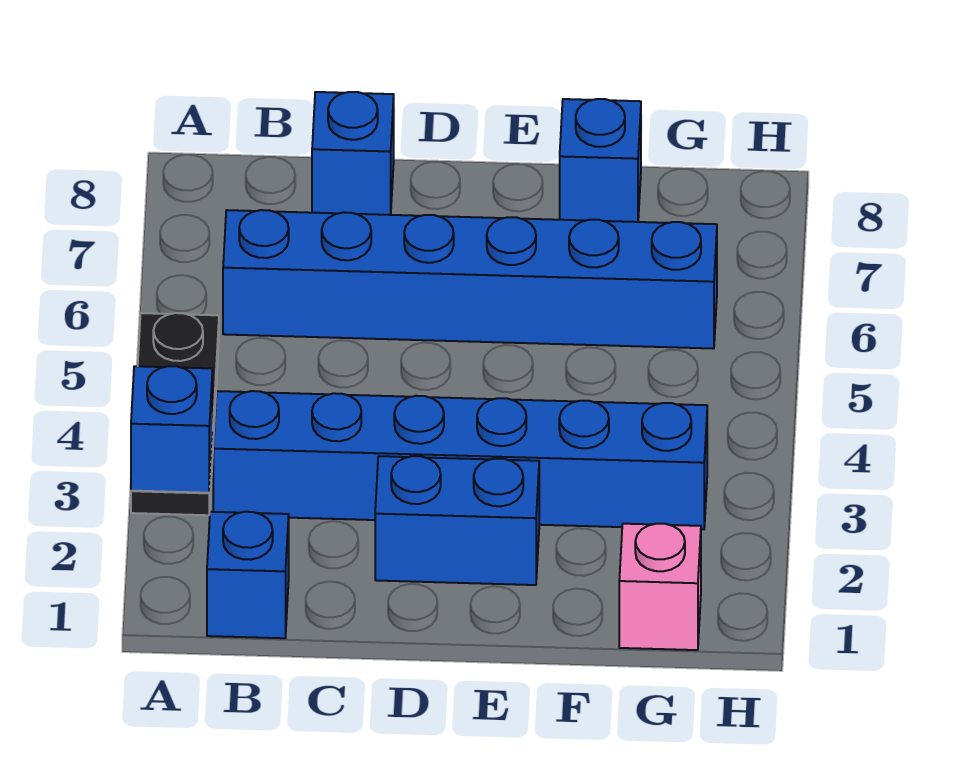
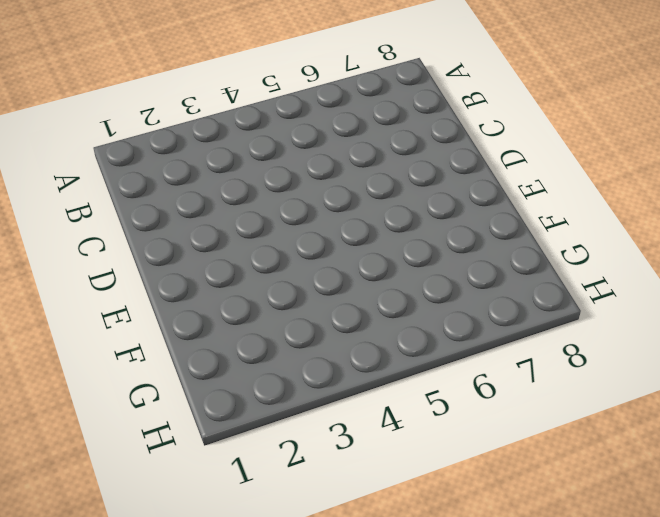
none -> black 1x3 plate [131,313,219,515]
none -> blue 1x1 brick [207,512,289,638]

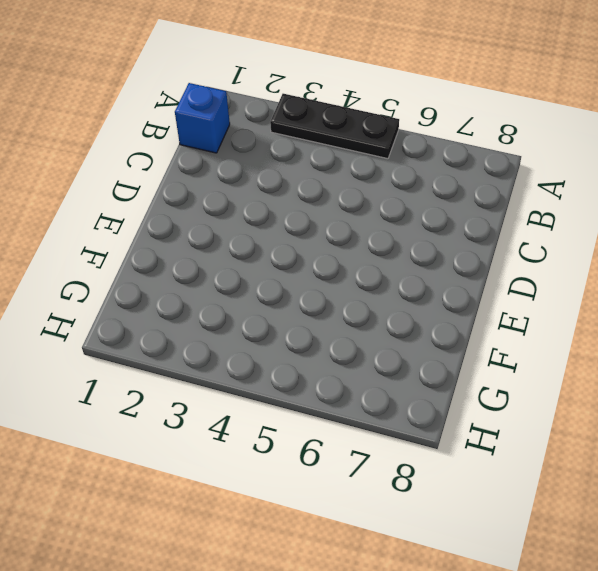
none -> blue 1x6 brick [213,391,707,529]
none -> blue 1x6 brick [223,210,717,349]

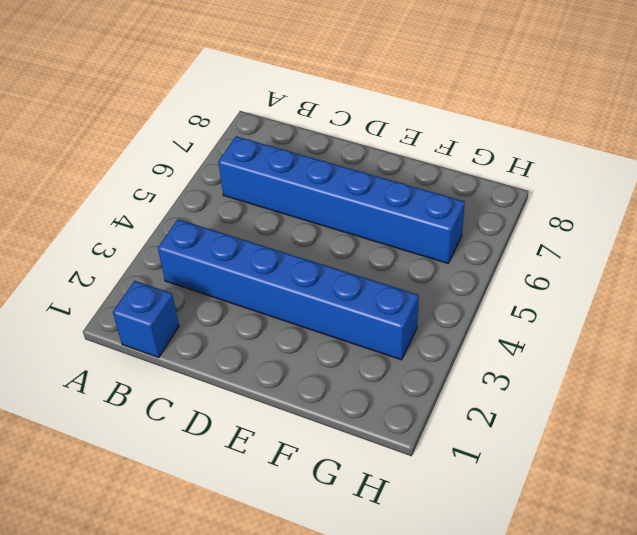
none -> black 1x3 plate [131,313,219,515]
none -> blue 1x1 brick [312,92,394,215]

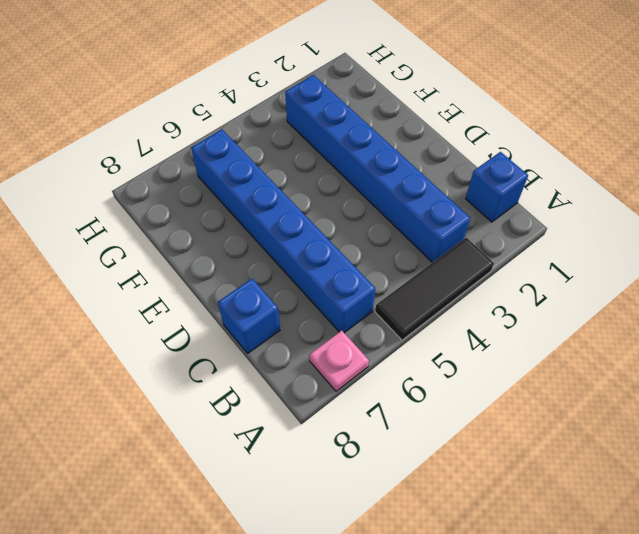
black 1x3 tile [375,238,494,340] -> black 1x3 plate [131,313,219,515]
pink 1x1 plate [310,331,369,391] -> none
none -> blue 1x2 brick [375,456,539,585]
none -> blue 1x1 brick [560,99,641,222]

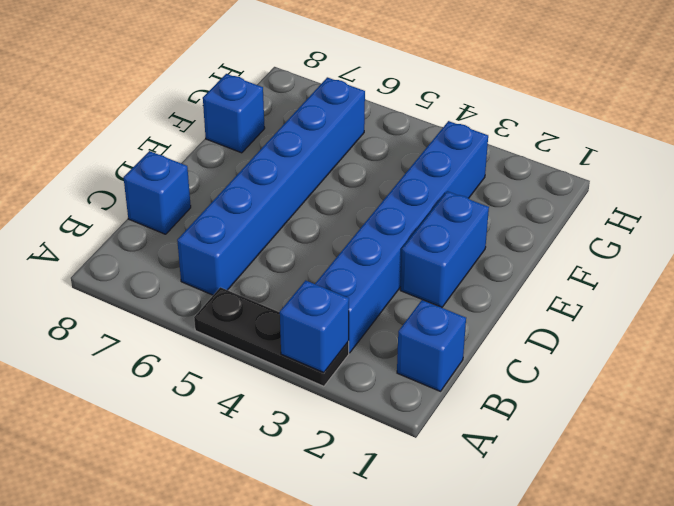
none -> pink 1x1 brick [619,524,701,650]

